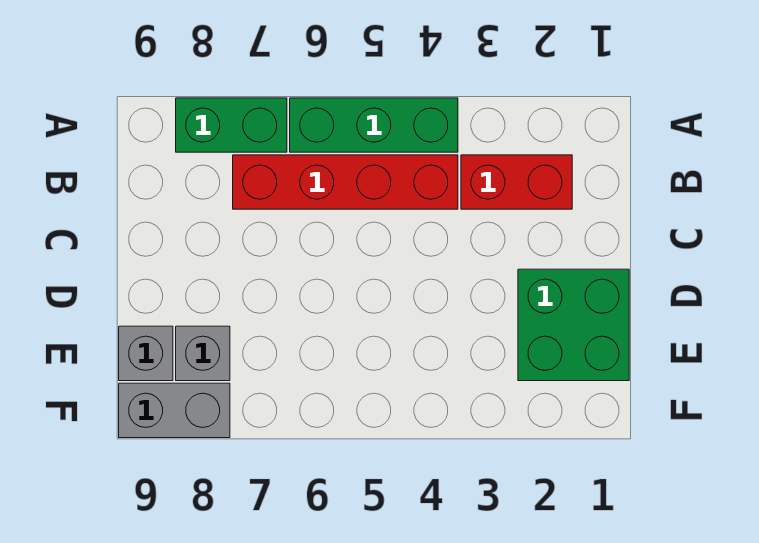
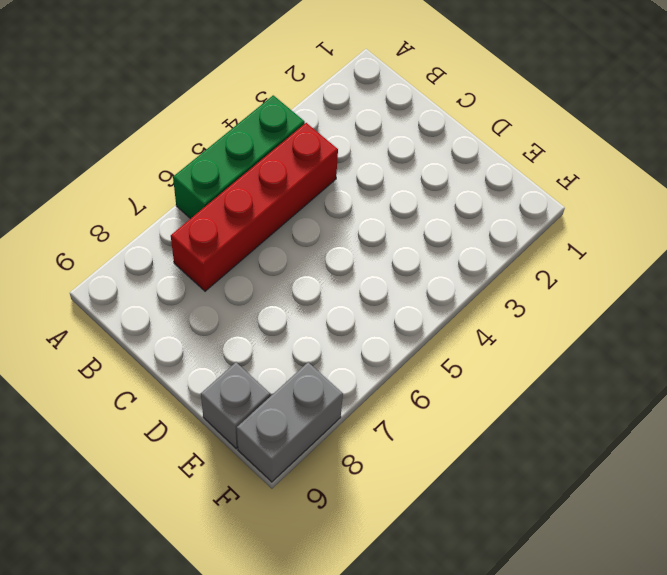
none -> green 1x2 brick [176,98,287,152]
none -> red 1x2 brick [461,155,572,209]

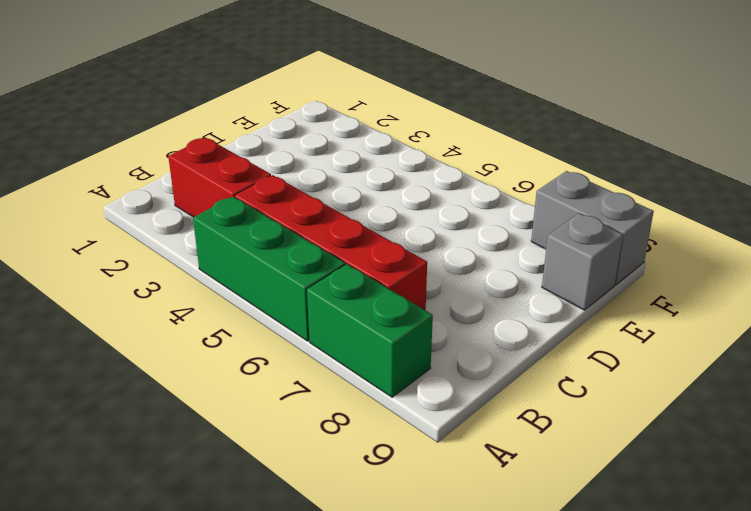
none -> green 2x2 brick [518,269,629,381]
none -> grey 1x1 brick [176,326,230,381]

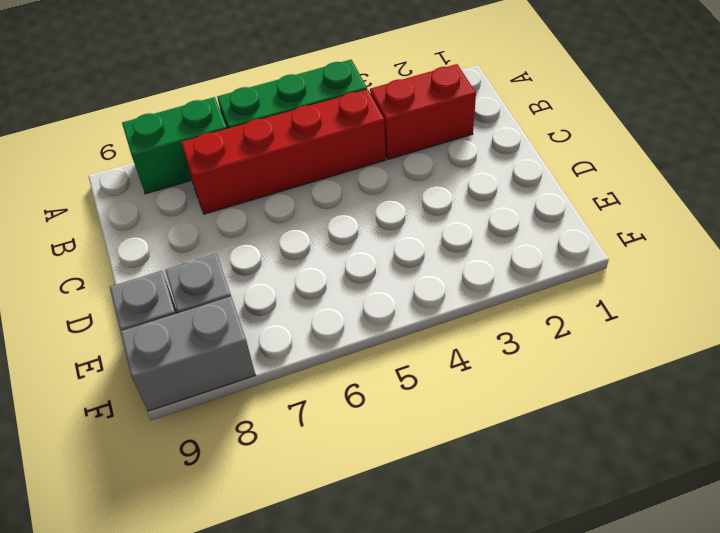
none -> green 2x2 brick [518,269,629,381]

